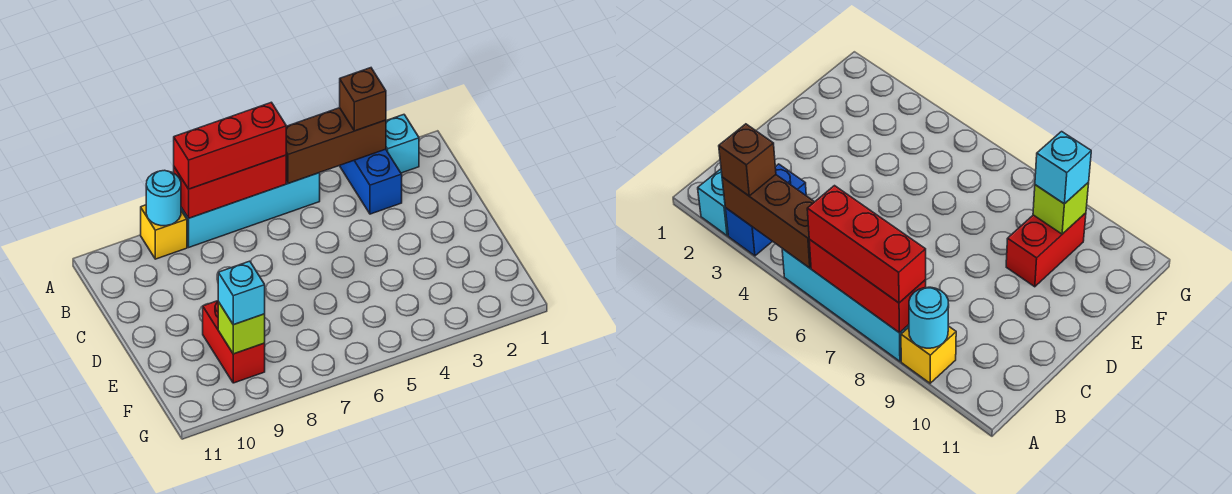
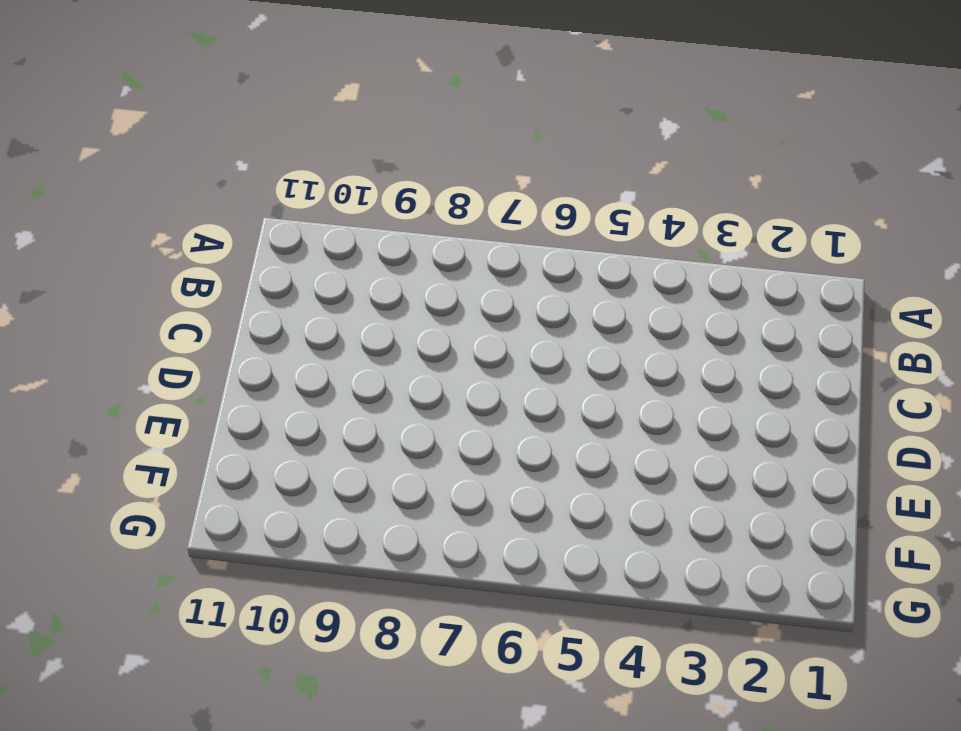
none -> cyan 1x1 brick [386,115,419,173]
none -> blue 1x2 brick [340,149,402,214]
none -> cyan 1x4 brick [181,173,320,247]

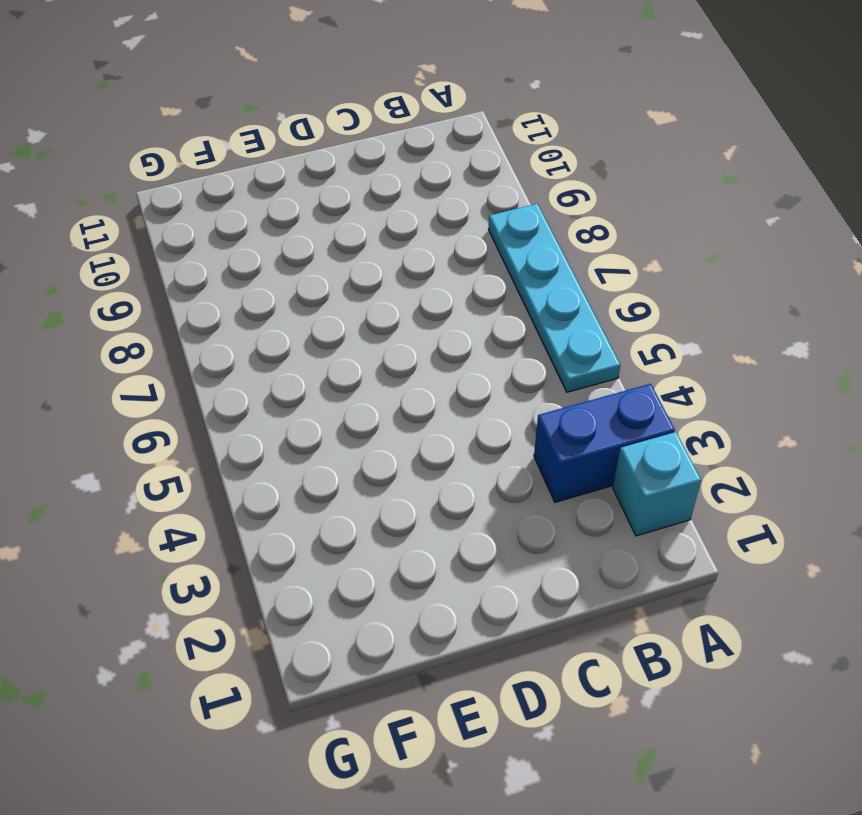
cyan 1x4 plate [488,204,620,392] -> cyan 1x4 brick [181,173,320,247]
none -> yellow 1x1 brick [141,205,187,259]
none -> red 1x2 brick [203,301,265,383]
none -> brown 1x3 brick [286,108,386,183]

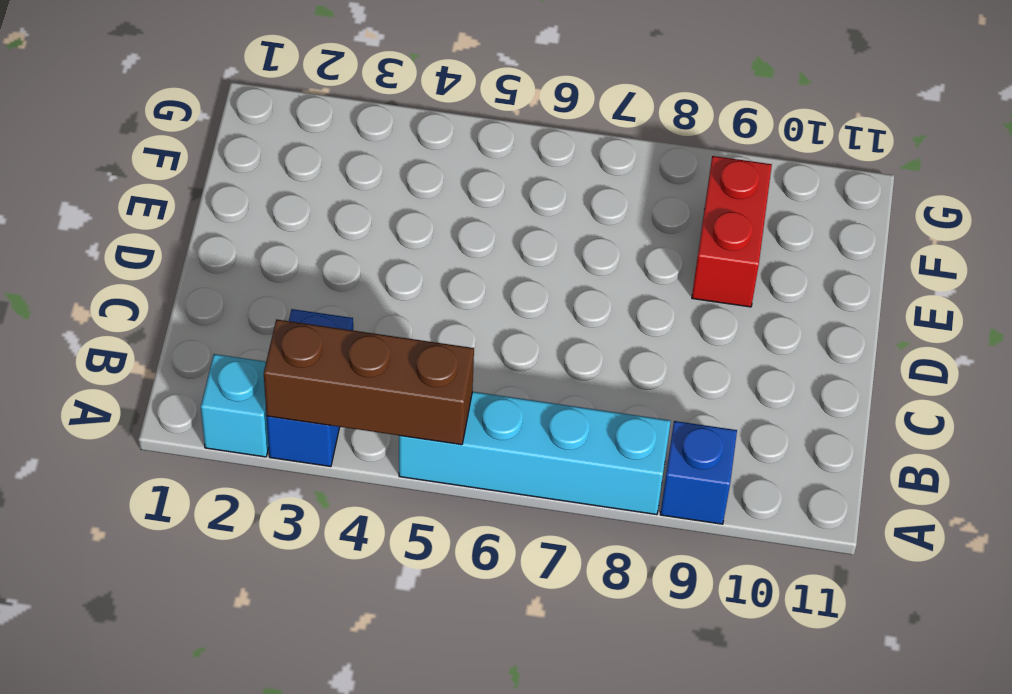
blue 1x1 brick [660,421,737,524] -> yellow 1x1 brick [141,205,187,259]
none -> red 1x3 brick [174,155,286,218]
none -> cyan 1x1 round brick [146,170,181,226]
none -> lime 1x1 brick [218,302,265,354]

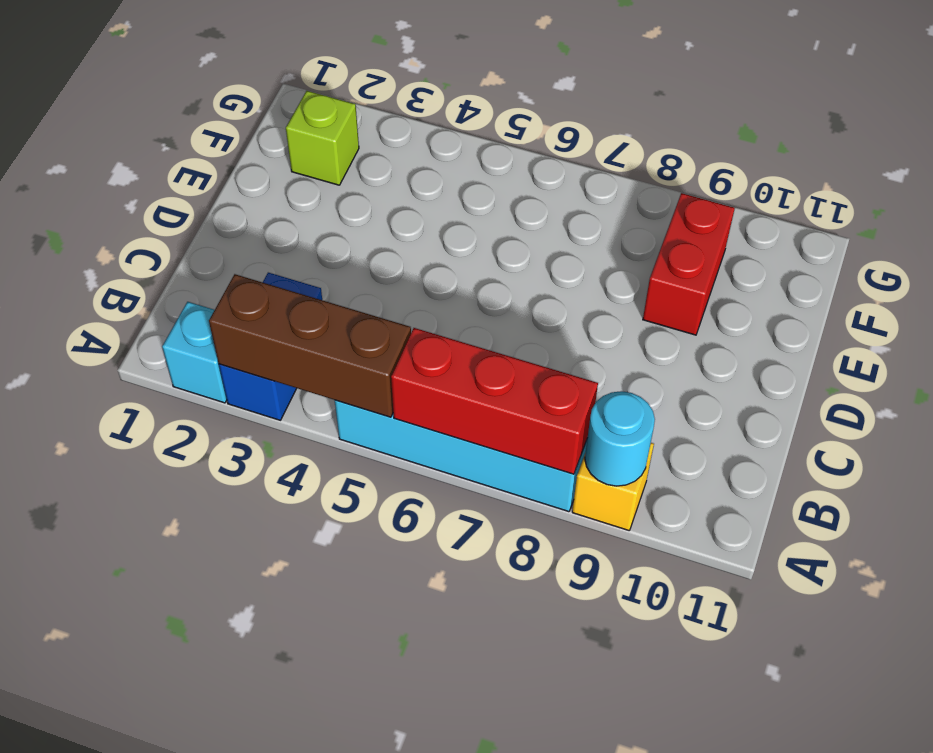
lime 1x1 brick [286,91,359,185] -> lime 1x1 brick moved to [218,302,265,354]
none -> brown 1x1 brick [340,68,386,131]
none -> red 1x3 brick [174,102,286,189]
none -> cyan 1x1 brick [218,261,265,325]

